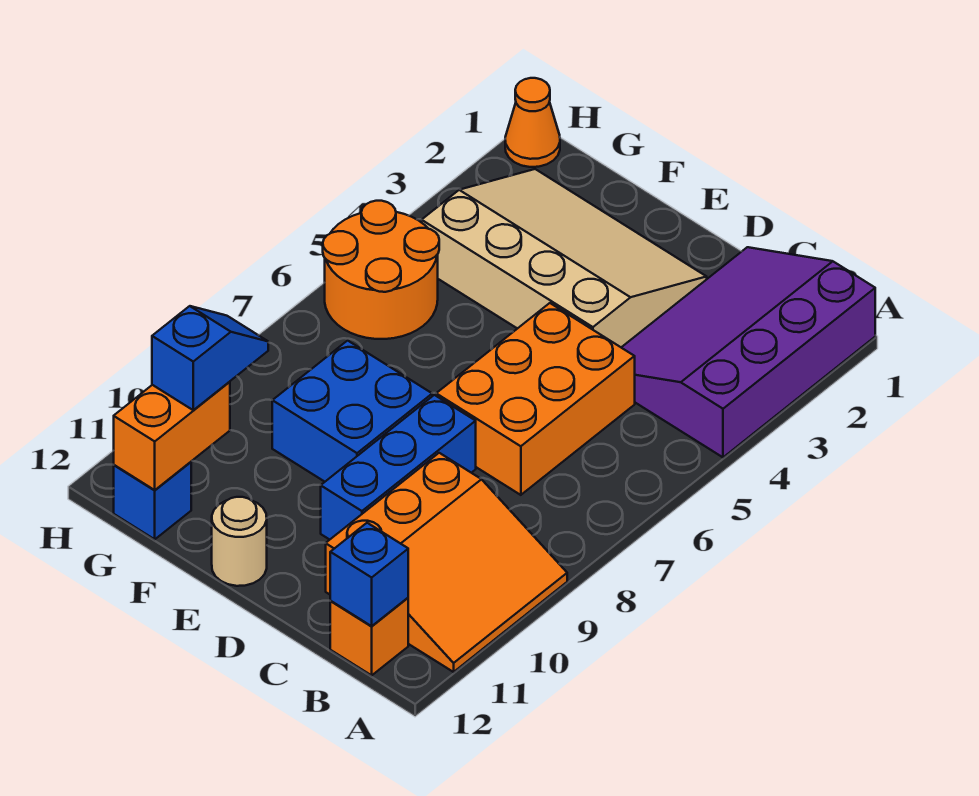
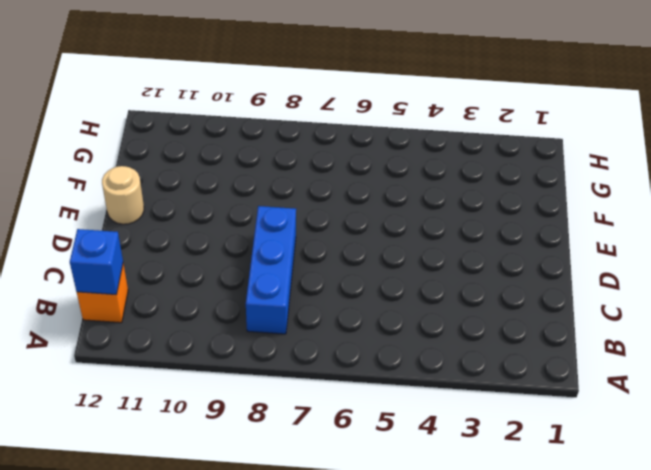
blue 1x3 brick [246,206,296,334] -> blue 1x3 brick turned to [321,395,476,540]
none -> purple 3x4 slope [621,247,875,457]
none -> orange 3x3 slope [326,453,567,672]
none -> orange 2x3 brick [436,303,635,495]

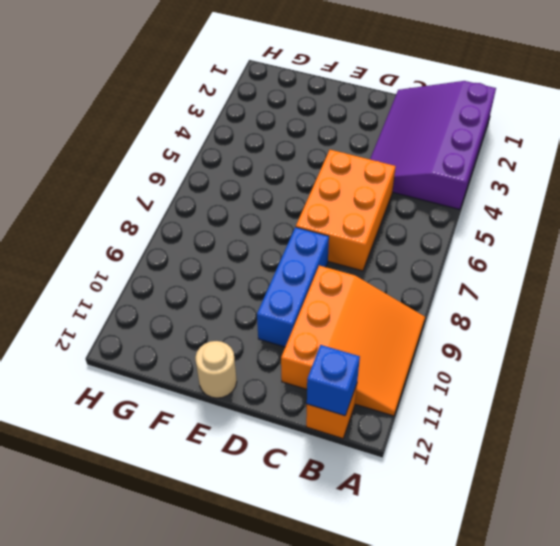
none -> tan 3x4 slope [422,169,707,347]
none -> blue 2x2 brick [272,341,432,482]
none -> orange 2x2 round brick [323,201,439,339]

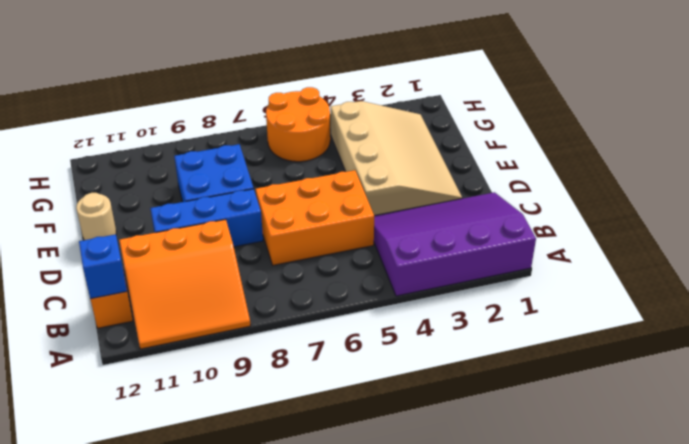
none -> blue 1x1 brick [114,462,191,539]
none -> orange 1x1 cone [505,78,560,167]
none -> orange 1x2 brick [114,382,230,490]

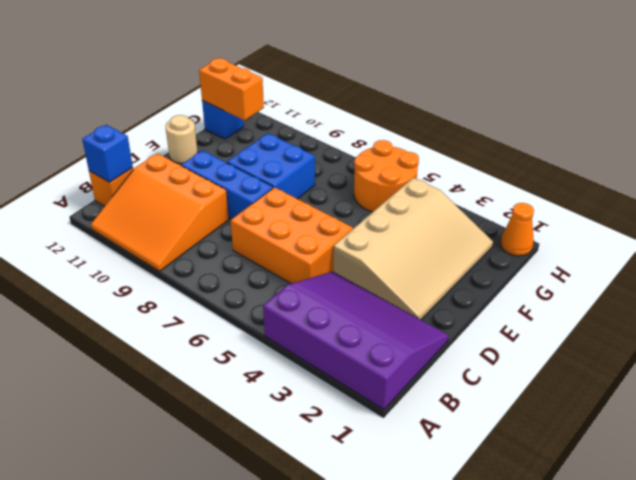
none -> blue 1x2 slope [152,306,268,410]

